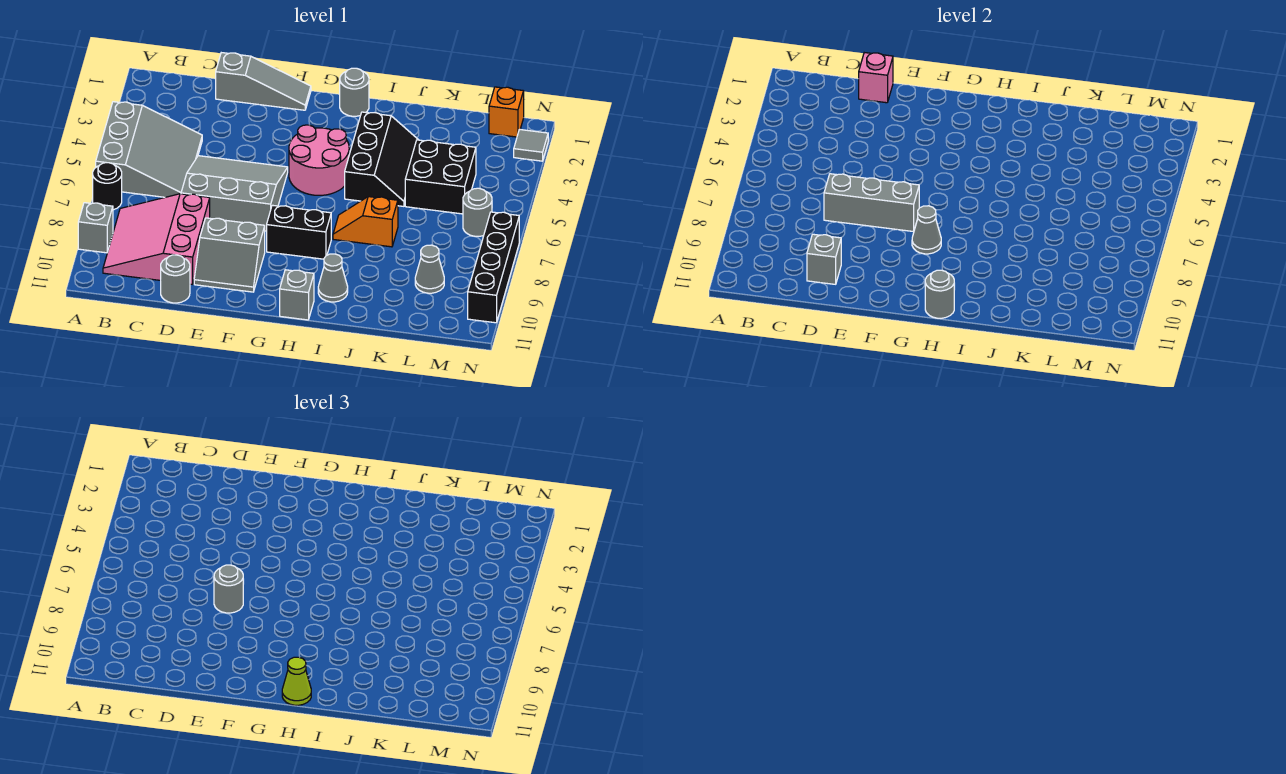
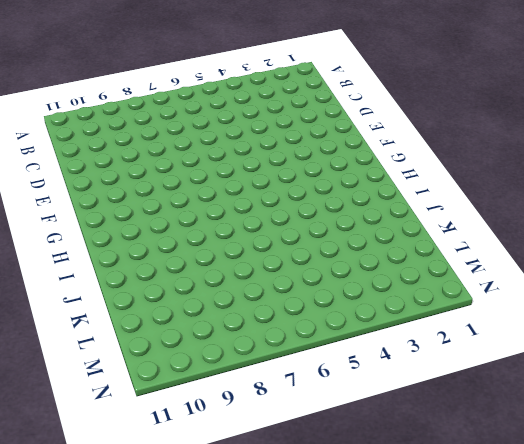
none -> grey 3x3 slope [96,102,202,197]
none -> black 1x1 round brick [93,163,122,210]
none -> grey 1x1 brick [78,203,113,253]

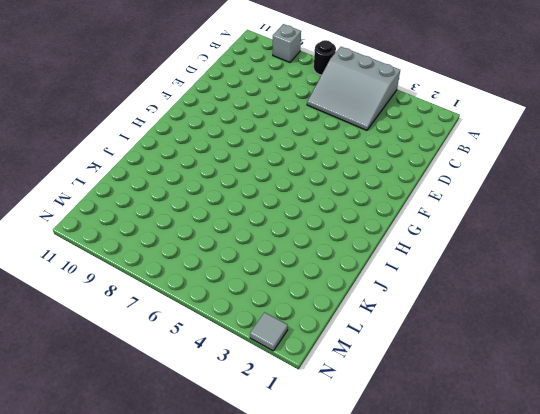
none -> pink 3x3 slope [103,194,210,284]
none -> grey 1x3 slope [216,53,311,110]
none -> grey 3x3 slope [181,156,288,231]

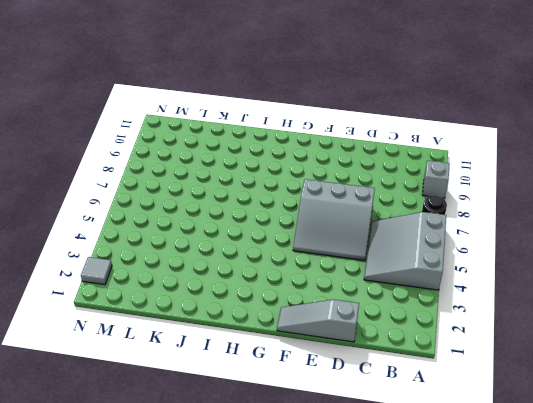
none -> pink 3x3 slope [103,194,210,284]
none -> grey 1x1 round brick [161,255,190,303]
none -> grey 2x2 slope [194,218,265,292]

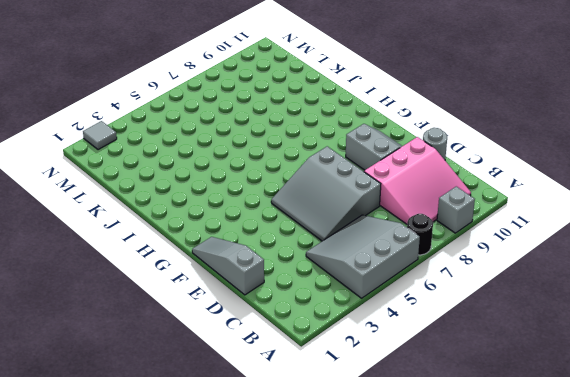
none -> pink 2x2 round brick [289,125,349,195]
none -> black 1x2 brick [267,205,331,259]
none -> grey 1x1 round brick [340,68,369,116]

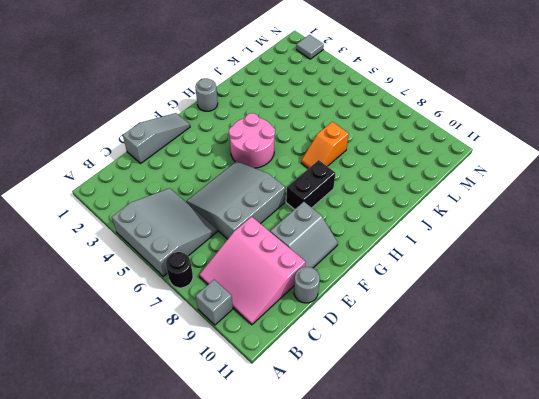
none -> grey 1x1 brick [280,270,314,320]
none -> black 2x3 slope [345,112,418,206]
none -> grey 1x1 cone [318,254,348,302]

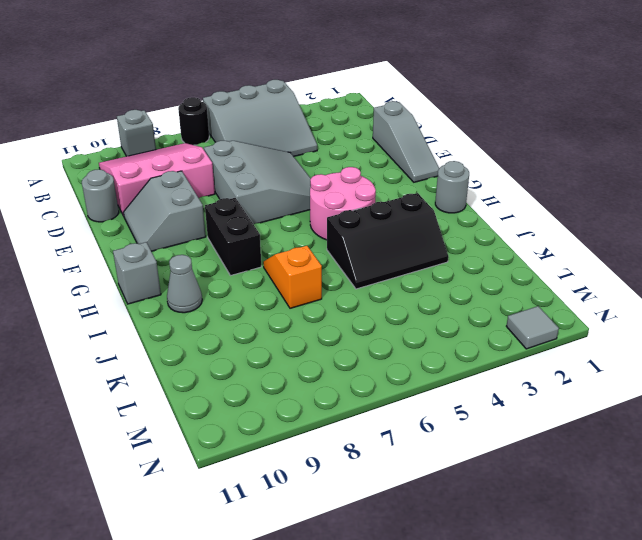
none -> black 2x2 brick [405,140,476,214]
none -> grey 1x1 cone [415,245,444,293]
none -> orange 1x1 brick [489,87,524,137]

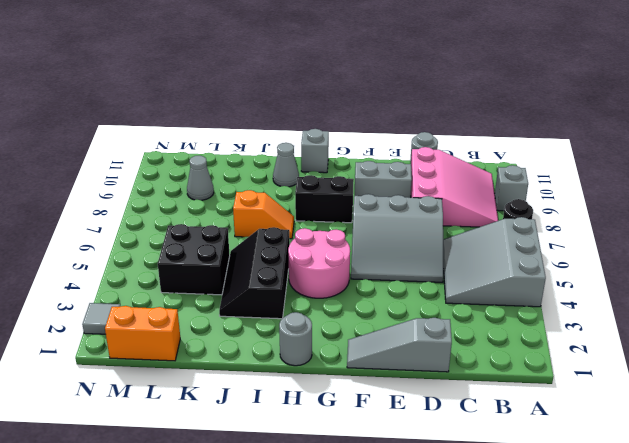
orange 1x2 brick [105,306,180,361] -> orange 1x1 brick [489,87,524,137]
none -> grey 1x1 round brick [463,188,492,236]
none -> black 1x4 brick [468,212,519,323]
none -> pink 1x1 brick [859,53,893,103]

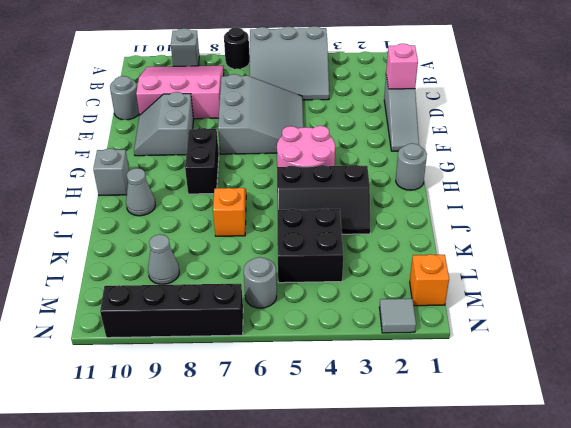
none -> grey 1x3 brick [824,174,919,232]
none -> grey 1x1 brick [807,234,841,284]
none -> grey 1x1 cone [912,206,941,254]

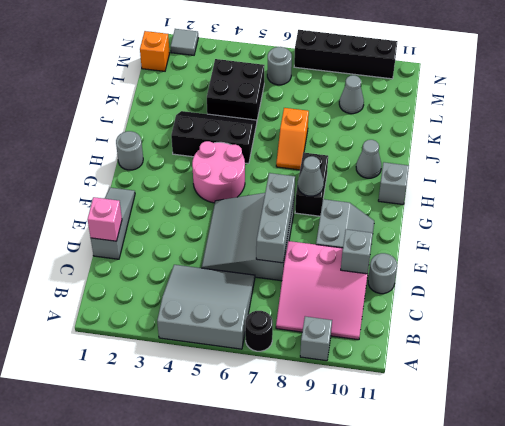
none -> grey 1x1 round brick [925,270,954,318]
none -> grey 1x1 round brick [214,565,243,613]
none -> lime 1x1 cone [282,657,311,705]

